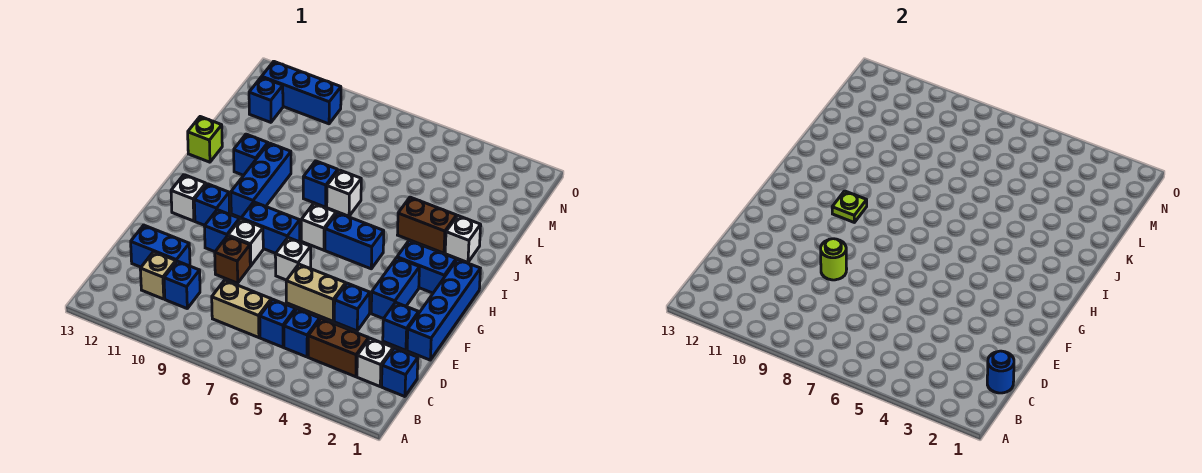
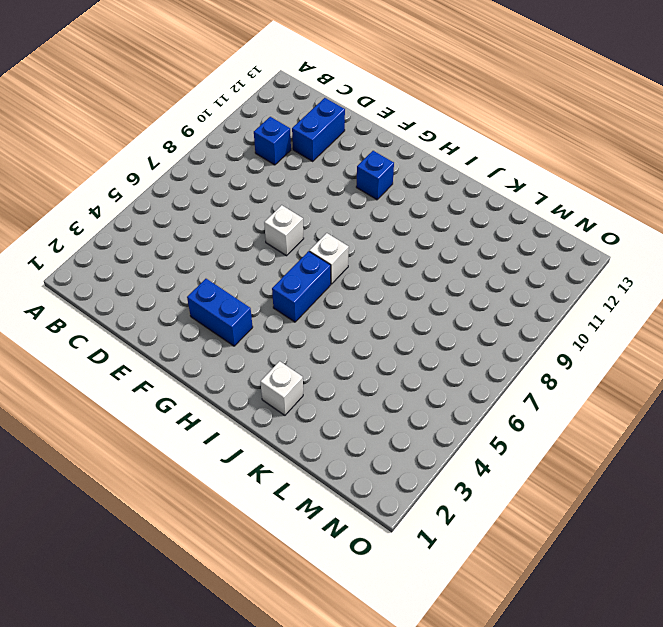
none -> blue 1x1 brick [382,348,418,397]
none -> white 1x1 brick [357,338,393,386]
none -> brown 1x2 brick [308,319,369,377]
none -> blue 1x1 brick [284,309,320,357]

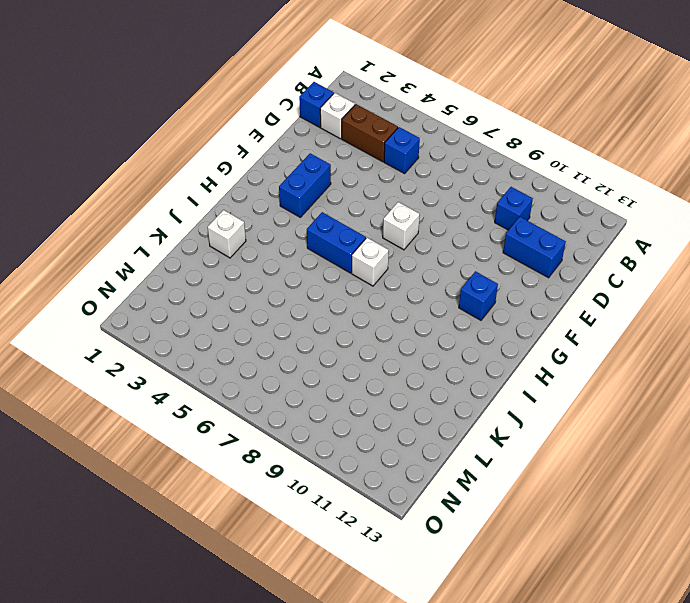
none -> blue 1x1 brick [260,299,295,347]
none -> tan 1x2 brick [212,280,271,338]
none -> tan 1x1 brick [140,252,176,299]
none -> blue 1x4 brick [407,259,480,360]

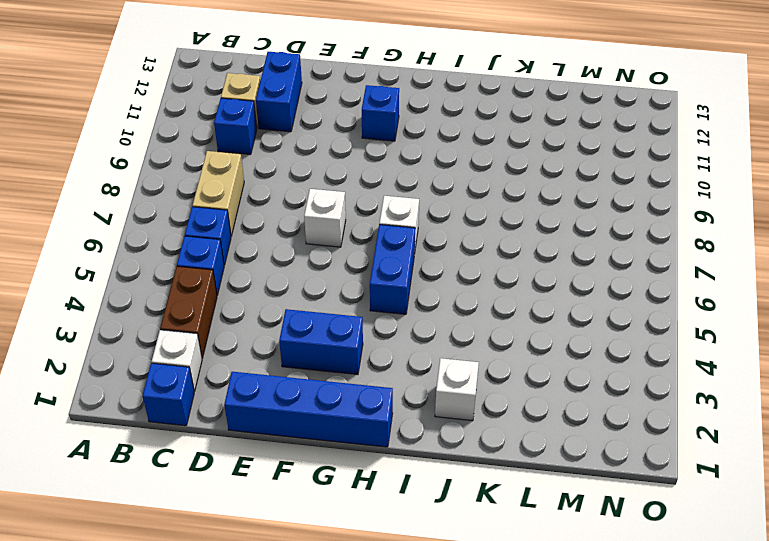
none -> blue 1x1 brick [383,302,419,350]
none -> blue 1x1 brick [334,283,370,331]
none -> tan 1x2 brick [286,264,346,321]
none -> brown 1x1 brick [215,236,250,283]

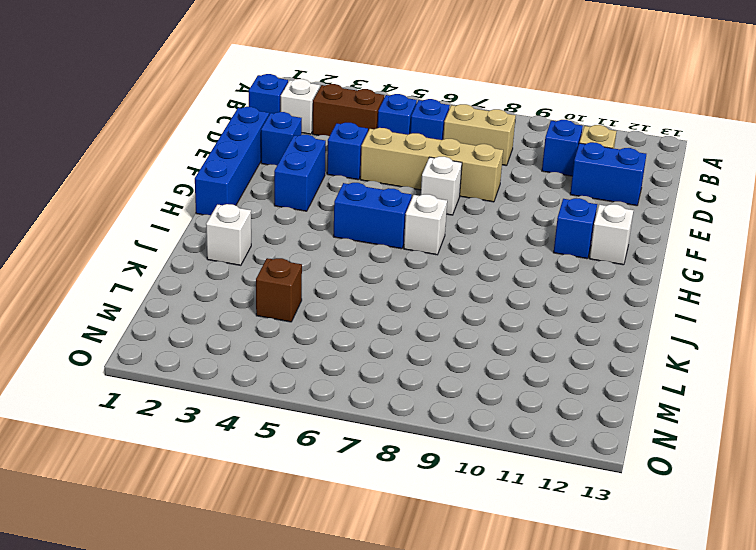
tan 1x4 brick [360,128,503,202] -> tan 1x2 brick [286,264,346,321]
brown 1x1 brick [256,258,302,322] -> brown 1x1 brick moved to [215,236,250,283]
none -> white 1x1 brick [228,219,263,266]
none -> blue 1x1 brick [205,210,239,252]
none -> blue 1x2 brick [241,202,300,253]
none -> blue 1x2 brick [397,241,456,293]

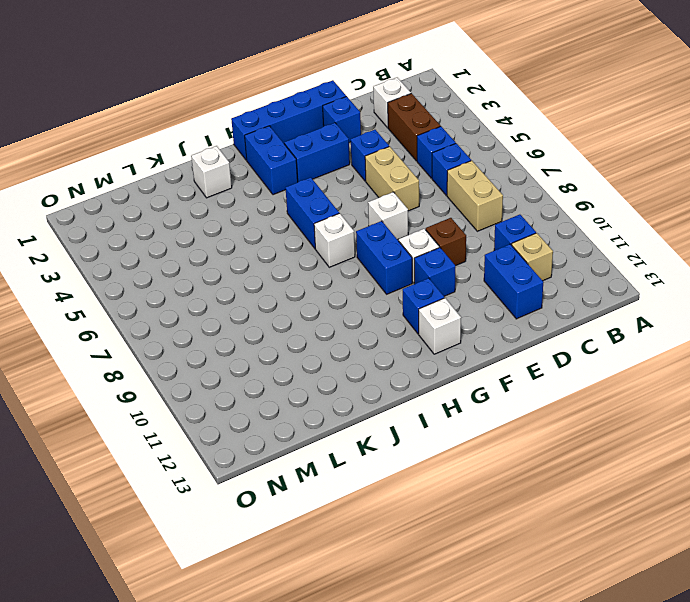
none -> blue 1x1 brick [382,348,418,397]
none -> blue 1x3 brick [231,143,291,218]
none -> brown 1x2 brick [398,197,457,253]
none -> white 1x1 brick [327,170,361,216]

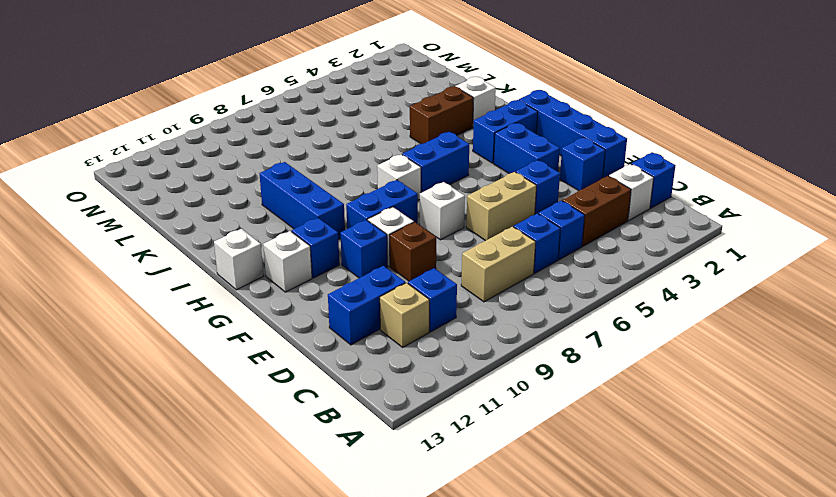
white 1x1 brick [214,229,264,290] -> white 1x1 brick moved to [327,170,361,216]
none -> blue 1x1 brick [303,161,338,207]
none -> blue 1x1 brick [234,134,268,175]
none -> lime 1x1 brick [188,117,222,162]
none -> blue 1x1 brick [249,77,283,122]

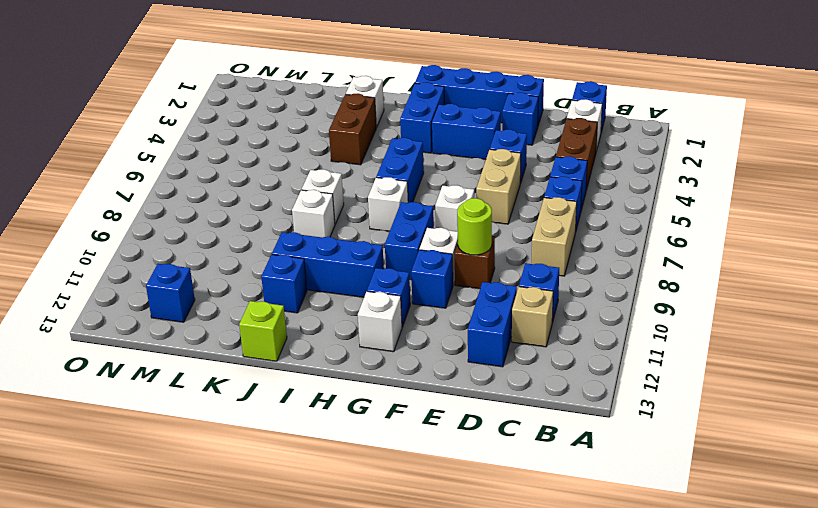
white 1x1 brick [292,190,335,238] -> blue 1x1 brick [303,161,338,207]
none -> blue 1x3 brick [262,62,341,124]
none -> blue 1x1 round brick [987,351,1014,393]
none -> lime 1x1 plate [832,191,867,222]

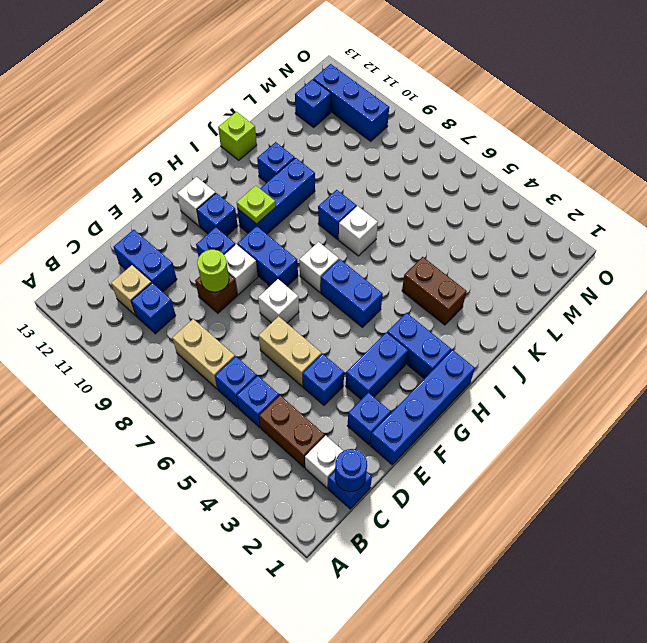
none -> white 1x1 brick [445,216,481,262]

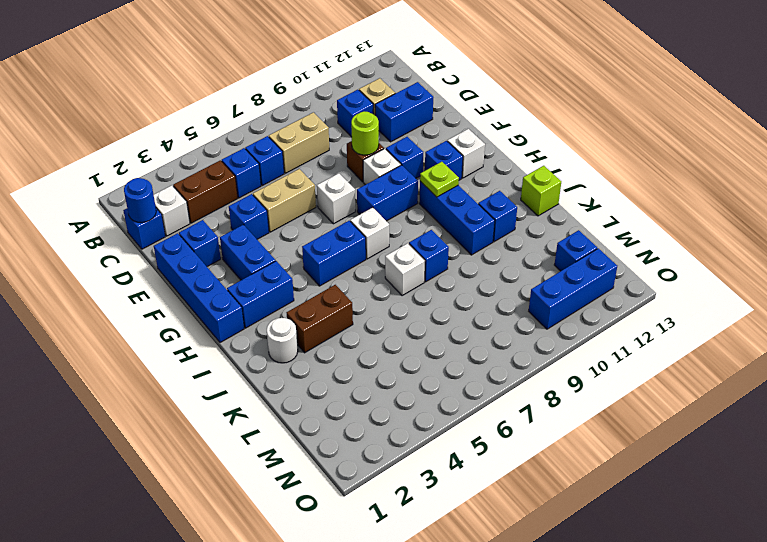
white 1x1 round brick [267,318,298,363] -> white 1x1 brick [445,216,481,262]

